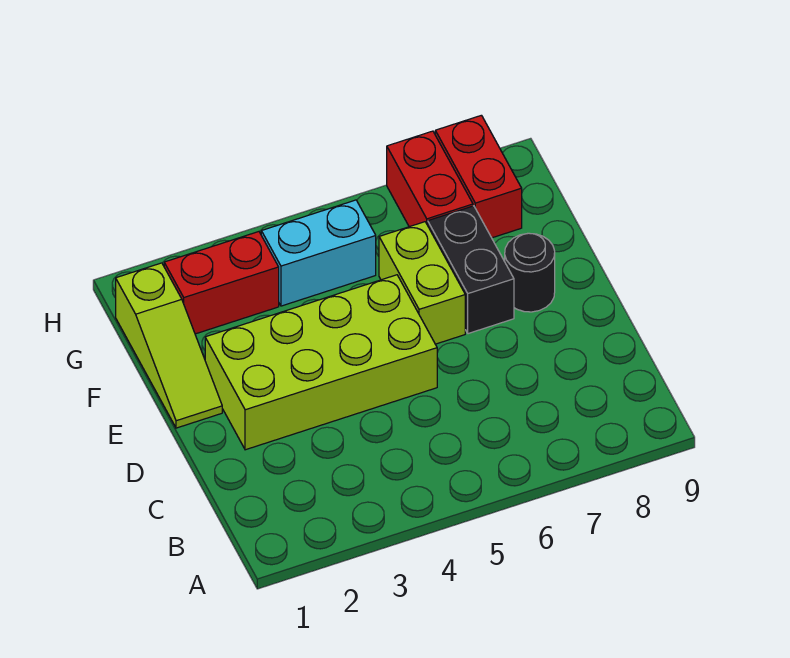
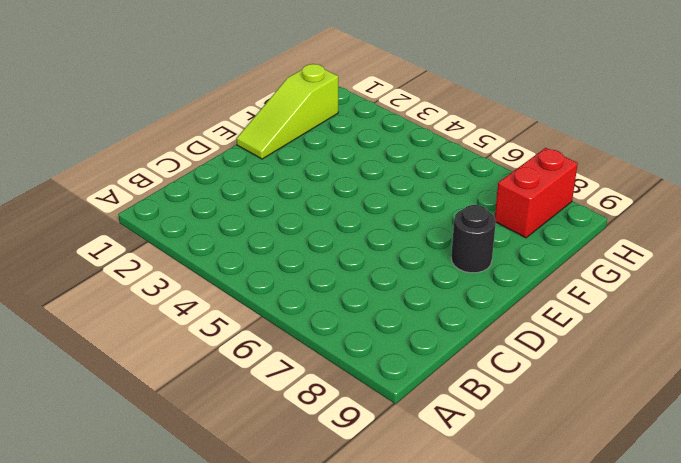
none -> lime 2x4 brick [205,275,437,450]
none -> lime 1x2 brick [379,222,465,344]

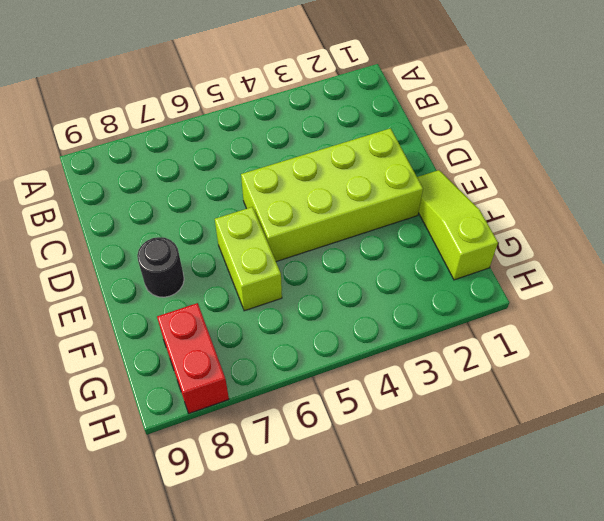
none -> black 1x2 brick [428,206,514,334]
none -> red 1x2 brick [164,232,279,334]

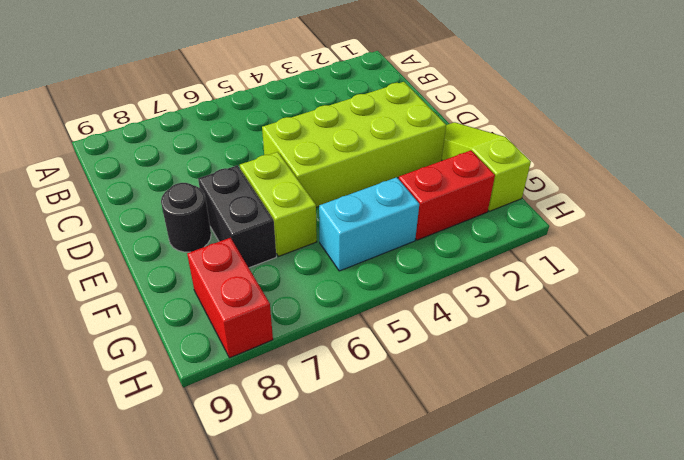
none -> red 1x2 brick [387,131,473,227]

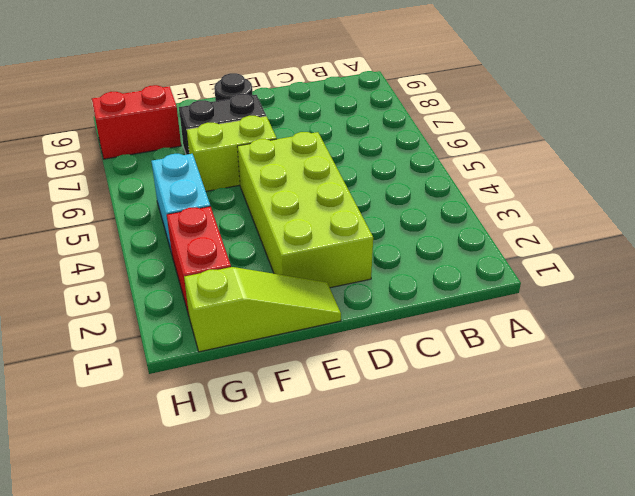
none -> red 1x2 brick [387,131,473,227]

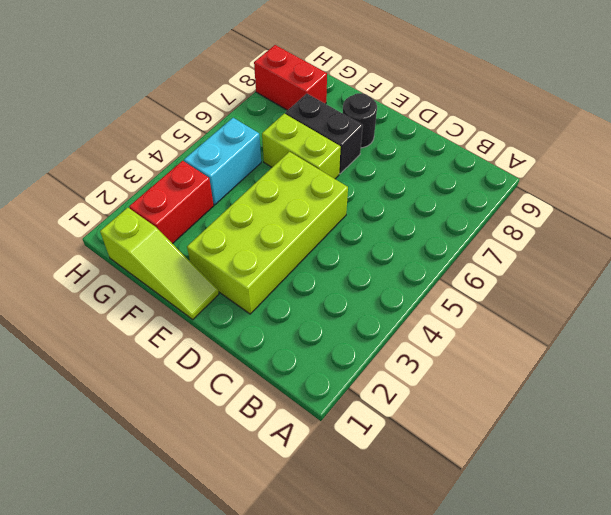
none -> red 1x2 brick [387,131,473,227]

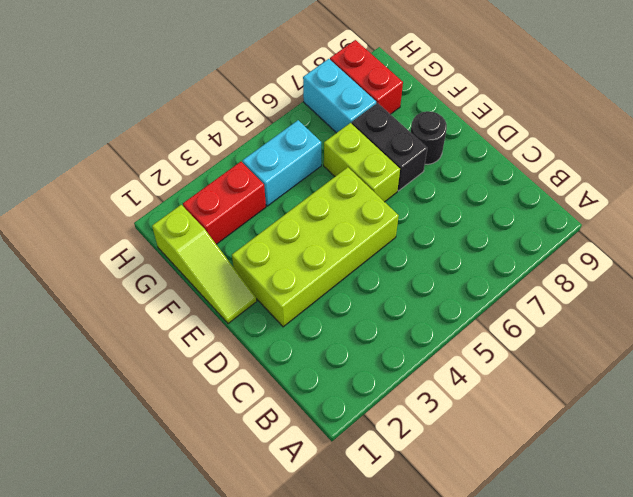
cyan 1x2 brick [303,59,376,133] -> red 1x2 brick [387,131,473,227]

